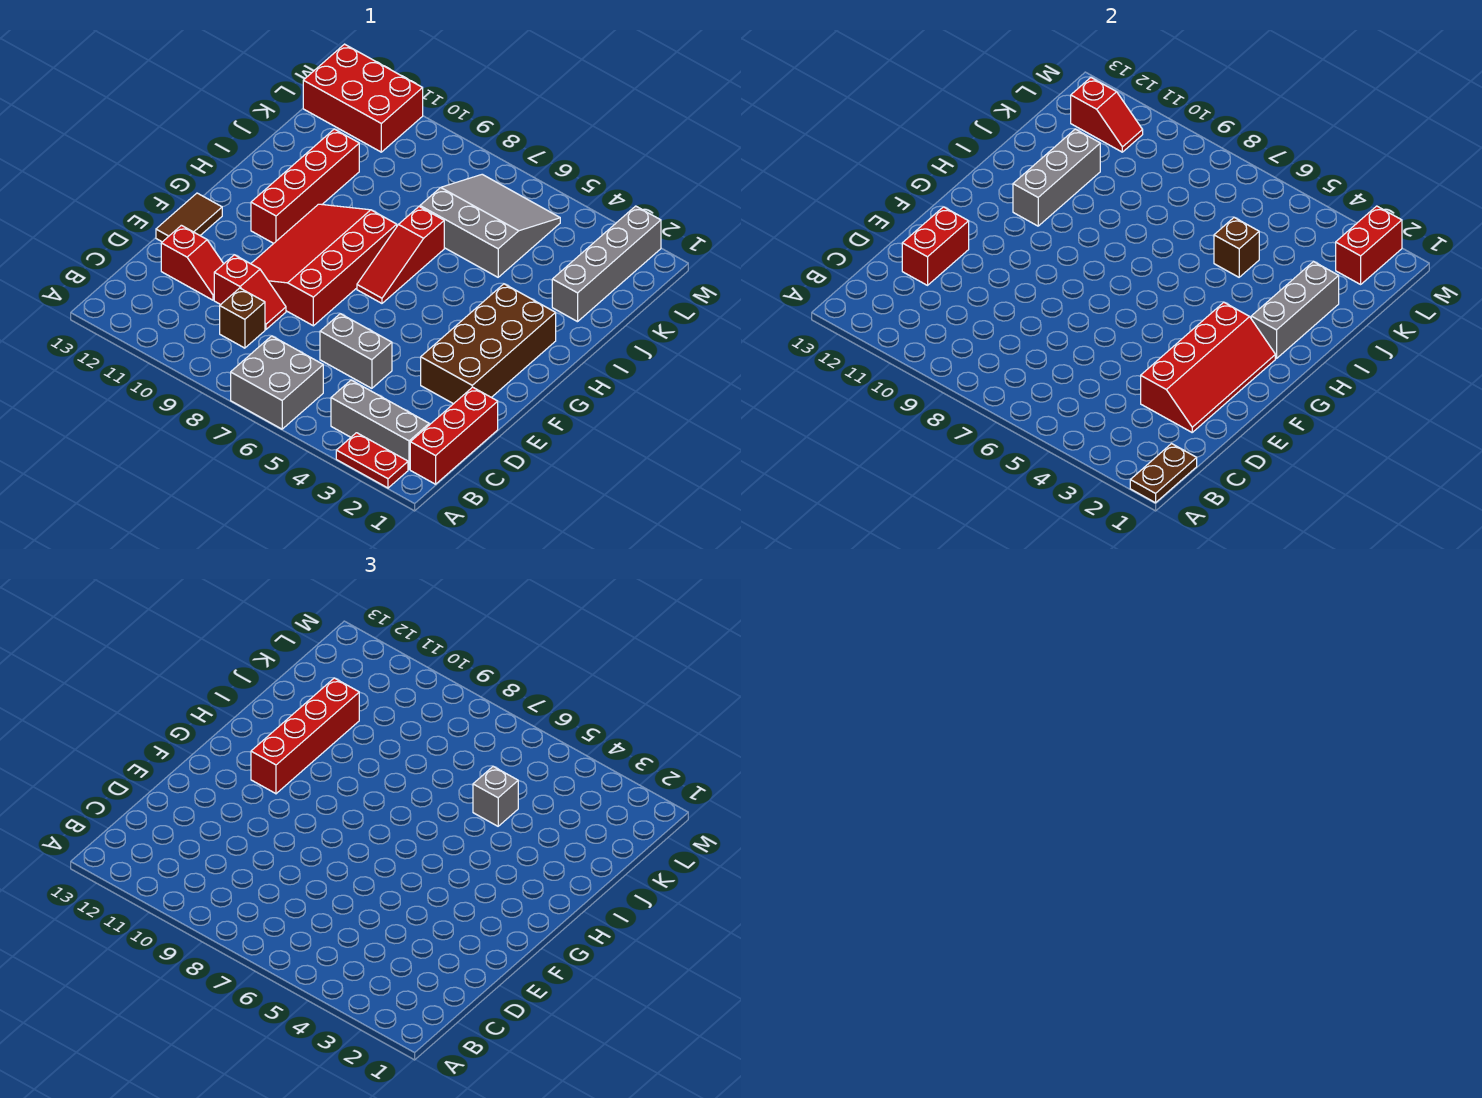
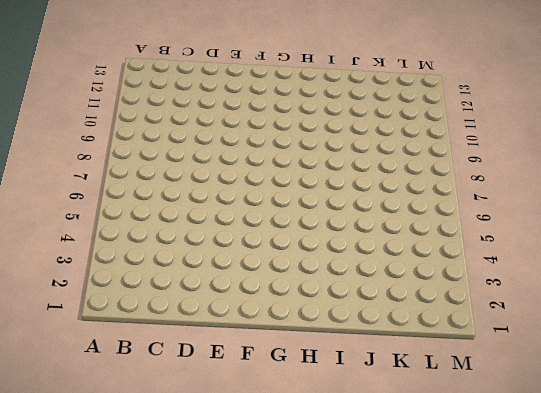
none -> red 1x2 plate [336,433,408,488]
none -> grey 2x2 brick [231,336,323,429]
none -> red 1x3 brick [410,387,498,484]

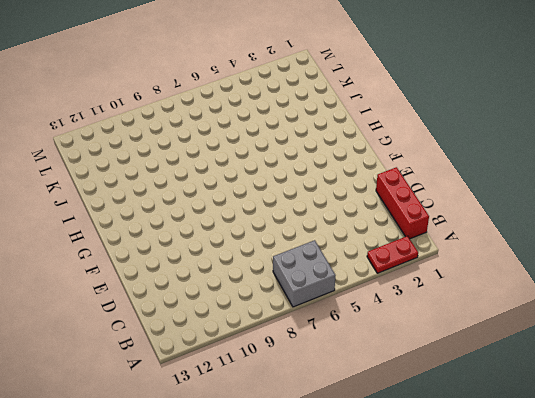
none -> grey 1x3 brick [331,380,429,469]
none -> brown 1x1 brick [220,288,265,348]
none -> grey 1x2 brick [320,314,392,388]

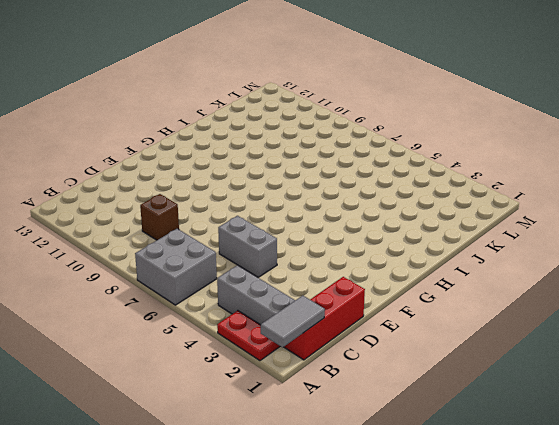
grey 1x2 tile [261,296,325,347] -> brown 1x2 plate [1130,444,1197,503]
none -> red 1x2 slope [214,255,286,330]
none -> red 1x2 slope [161,225,224,300]
none -> brown 2x4 brick [421,284,556,404]

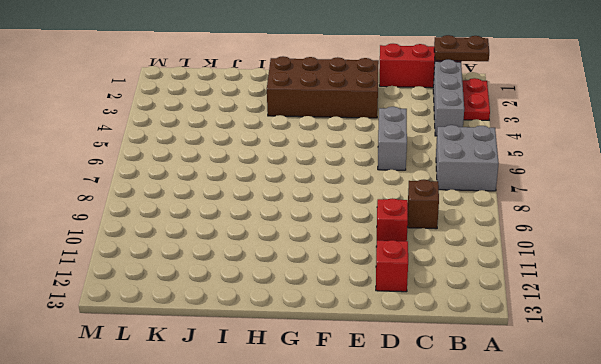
none -> red 3x4 slope [251,204,397,326]
none -> brown 1x2 tile [156,193,222,242]
none -> red 1x3 slope [357,207,444,303]

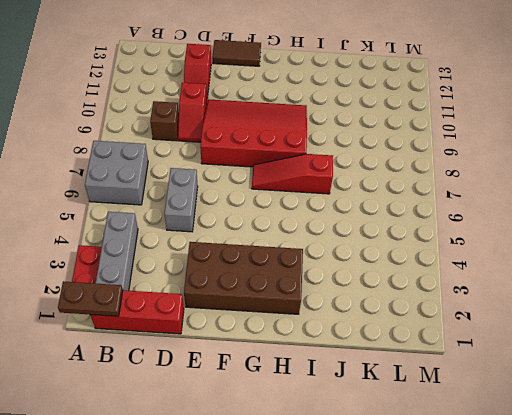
none -> red 1x4 brick [251,129,359,243]
none -> grey 1x4 brick [552,206,661,322]
none -> grey 3x3 slope [420,174,560,277]

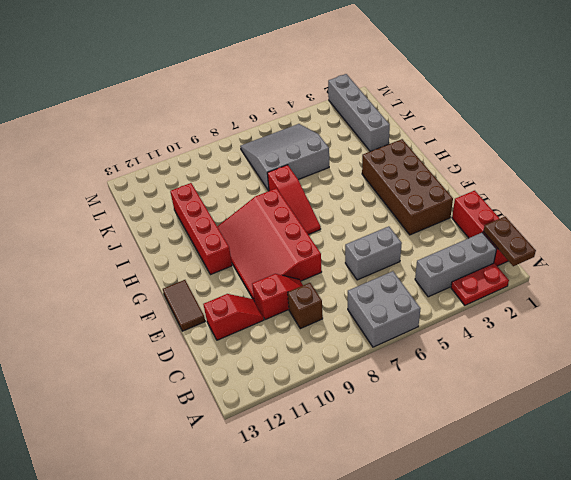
none -> red 2x3 brick [303,44,423,152]
none -> red 2x4 slope [1141,302,1275,432]
none -> red 1x2 brick [902,207,969,285]

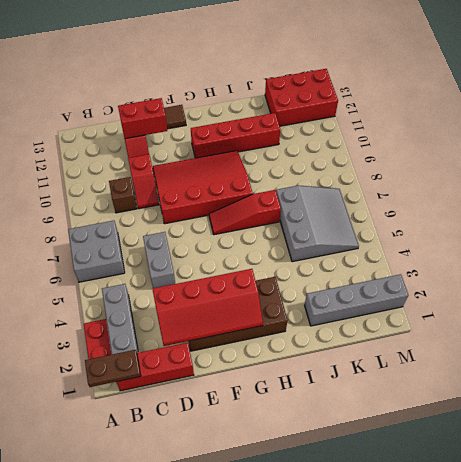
red 2x3 brick [265,69,338,126] -> red 2x3 brick turned to [303,44,423,152]
none -> grey 1x3 brick [1251,261,1339,359]
none -> grey 1x3 brick [1013,129,1100,226]
none -> brown 1x1 brick [1214,217,1259,277]

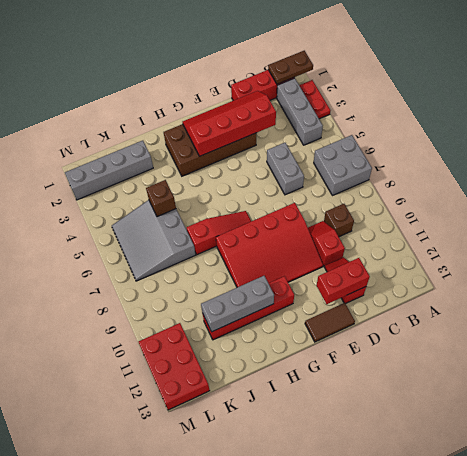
none -> grey 1x3 brick [1251,261,1339,359]
none -> red 1x2 brick [1336,206,1402,284]
none -> red 1x2 slope [1071,78,1143,152]

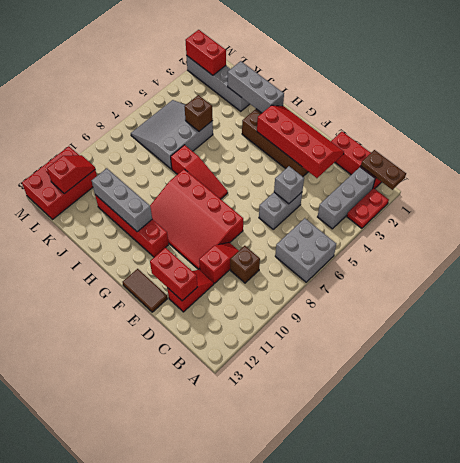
grey 1x1 brick [274,166,304,204] -> grey 1x1 brick moved to [473,766,518,826]
none -> red 1x4 brick [251,678,359,794]

